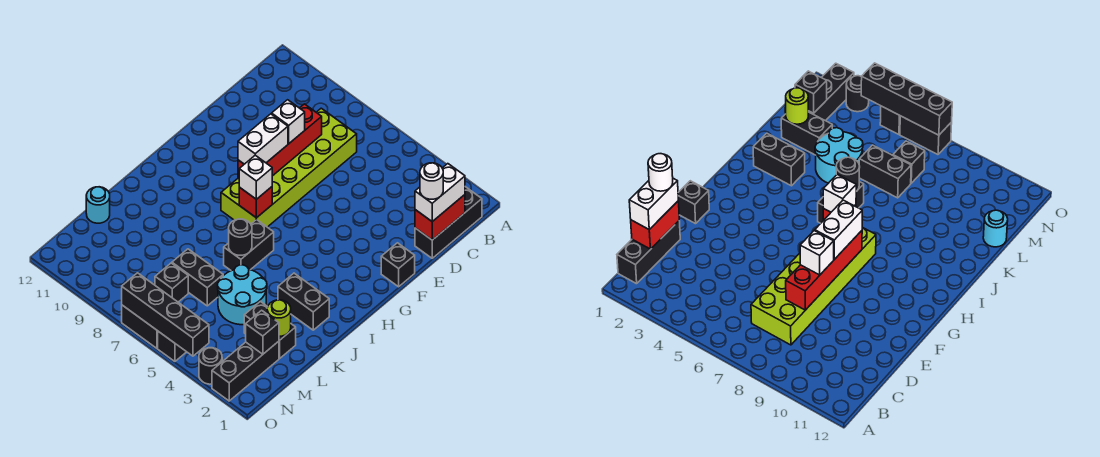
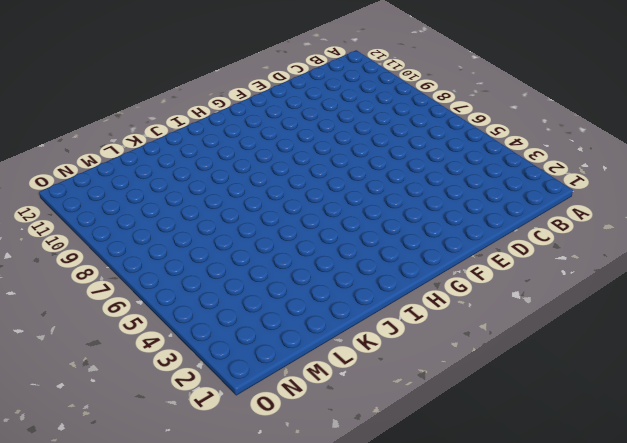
none -> black 1x3 brick [415,187,482,258]
none -> lime 2x6 brick [221,108,357,227]
none -> black 1x1 brick [381,243,415,287]

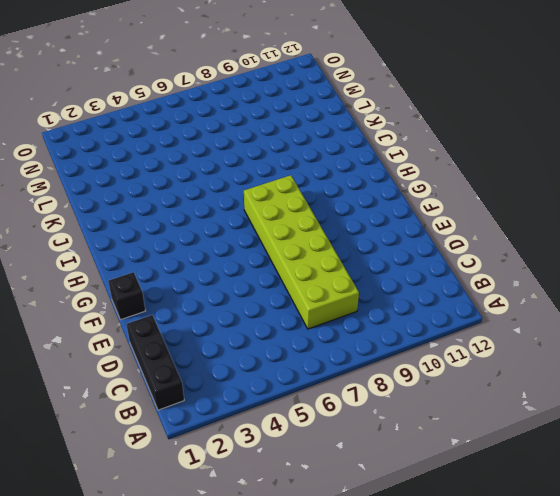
none -> black 1x2 brick [224,219,274,271]
none -> black 1x2 brick [278,273,329,330]
none -> cyan 2x2 round brick [218,265,267,325]

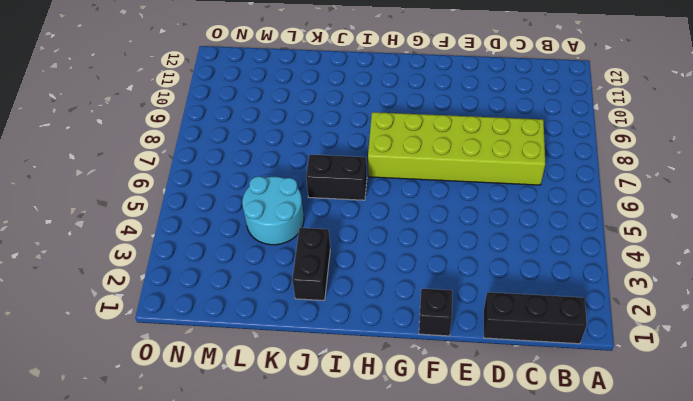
none -> black 1x2 brick [244,301,296,358]
none -> black 1x2 brick [172,249,223,306]
none -> cyan 1x1 round brick [86,187,110,223]

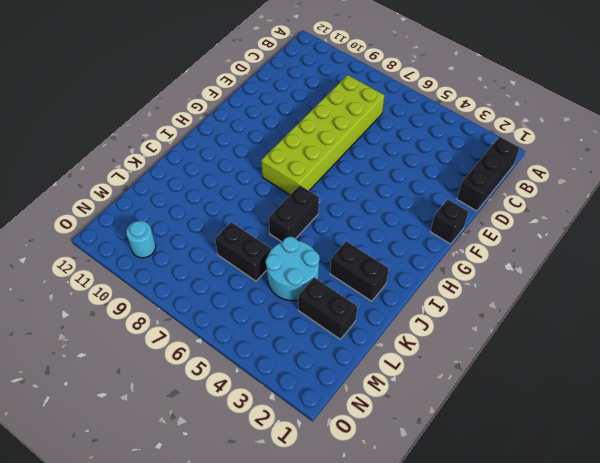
cyan 1x1 round brick [126,221,156,258] -> cyan 1x1 round brick moved to [86,187,110,223]
none -> black 1x3 brick [212,341,279,401]
none -> black 1x1 brick [155,263,188,302]
none -> black 1x1 round brick [199,348,222,384]

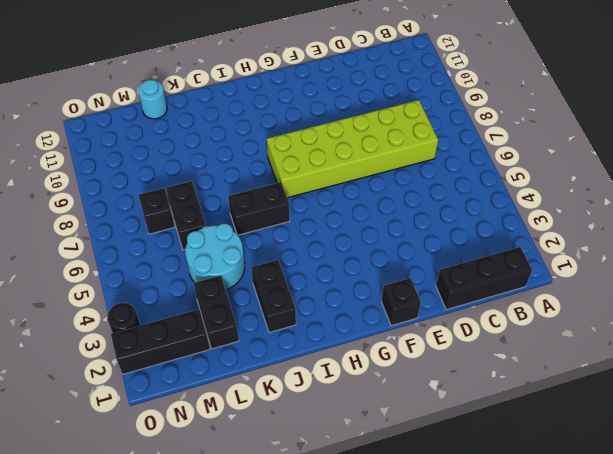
none -> black 1x1 brick [158,331,186,361]
none -> black 1x2 brick [122,305,158,348]
none -> red 1x2 brick [415,195,465,240]

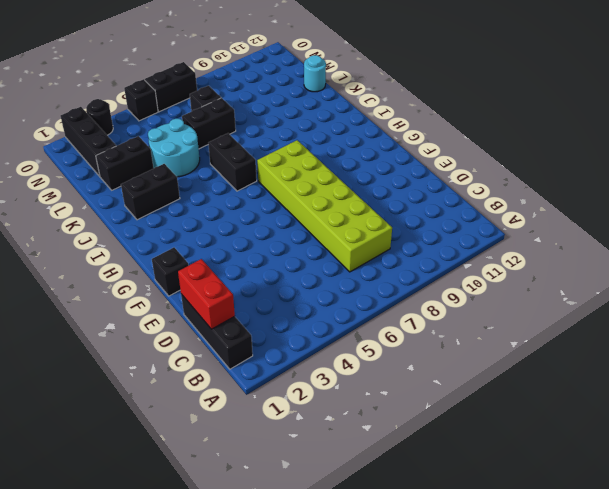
none -> red 1x4 brick [238,104,322,178]
none -> red 1x1 brick [239,187,272,218]
none -> black 1x1 round brick [229,219,252,255]

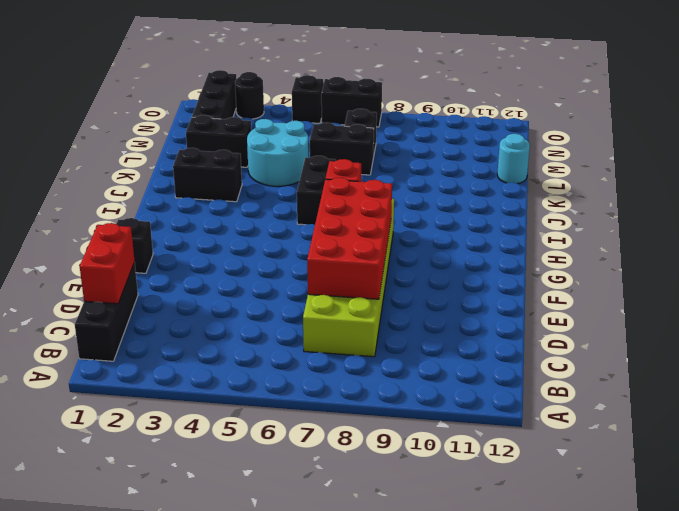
red 2x4 brick [307,178,392,299] -> red 1x4 brick [238,104,322,178]
none -> black 1x1 round brick [229,219,252,255]
none -> lime 1x1 round brick [267,300,291,336]
none -> black 1x1 brick [246,310,279,354]

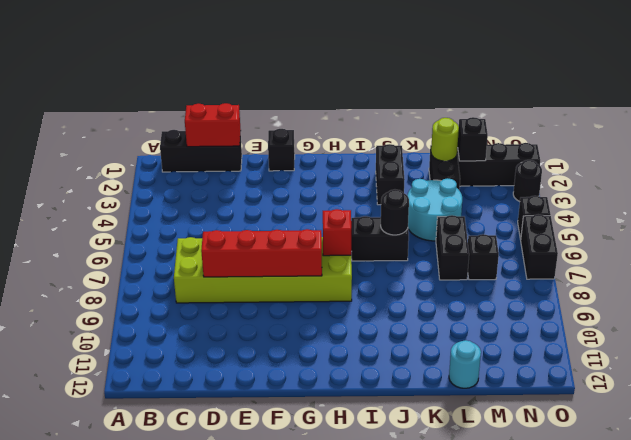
none -> black 1x4 brick [122,273,209,356]
none -> white 1x2 brick [415,164,465,222]
none -> white 1x1 brick [272,100,305,143]

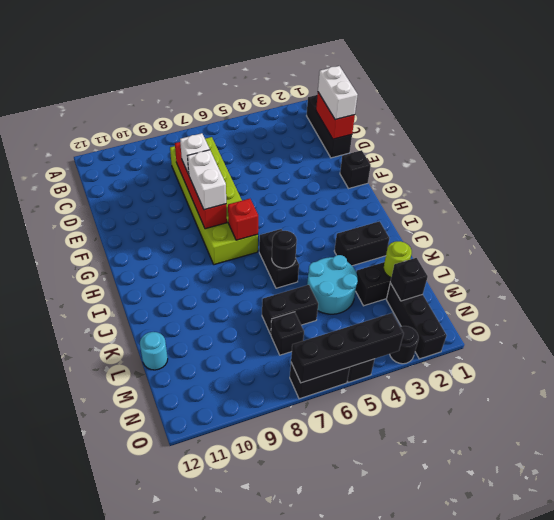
none -> white 1x1 brick [239,155,272,199]
none -> white 1x1 round brick [420,163,443,199]

